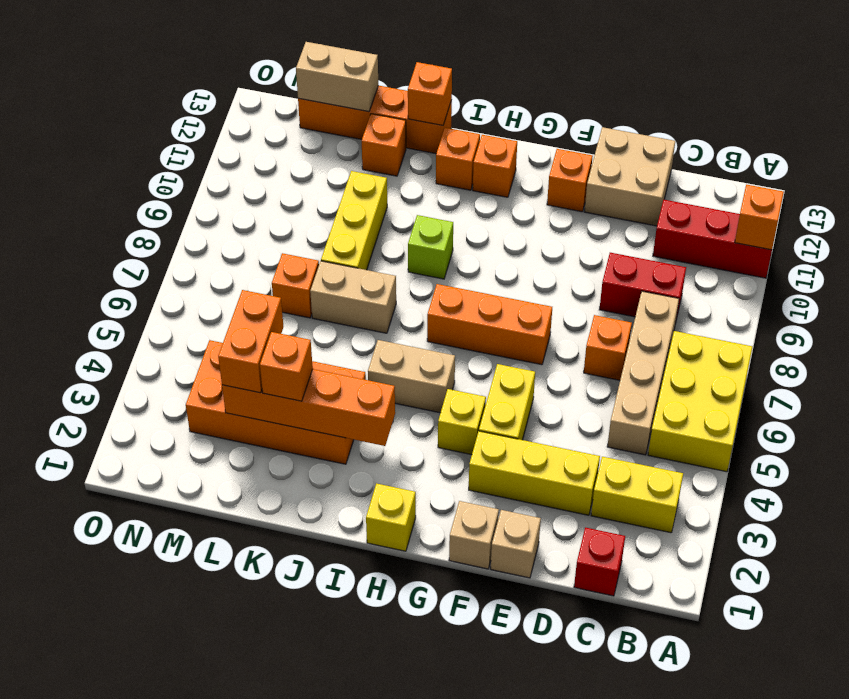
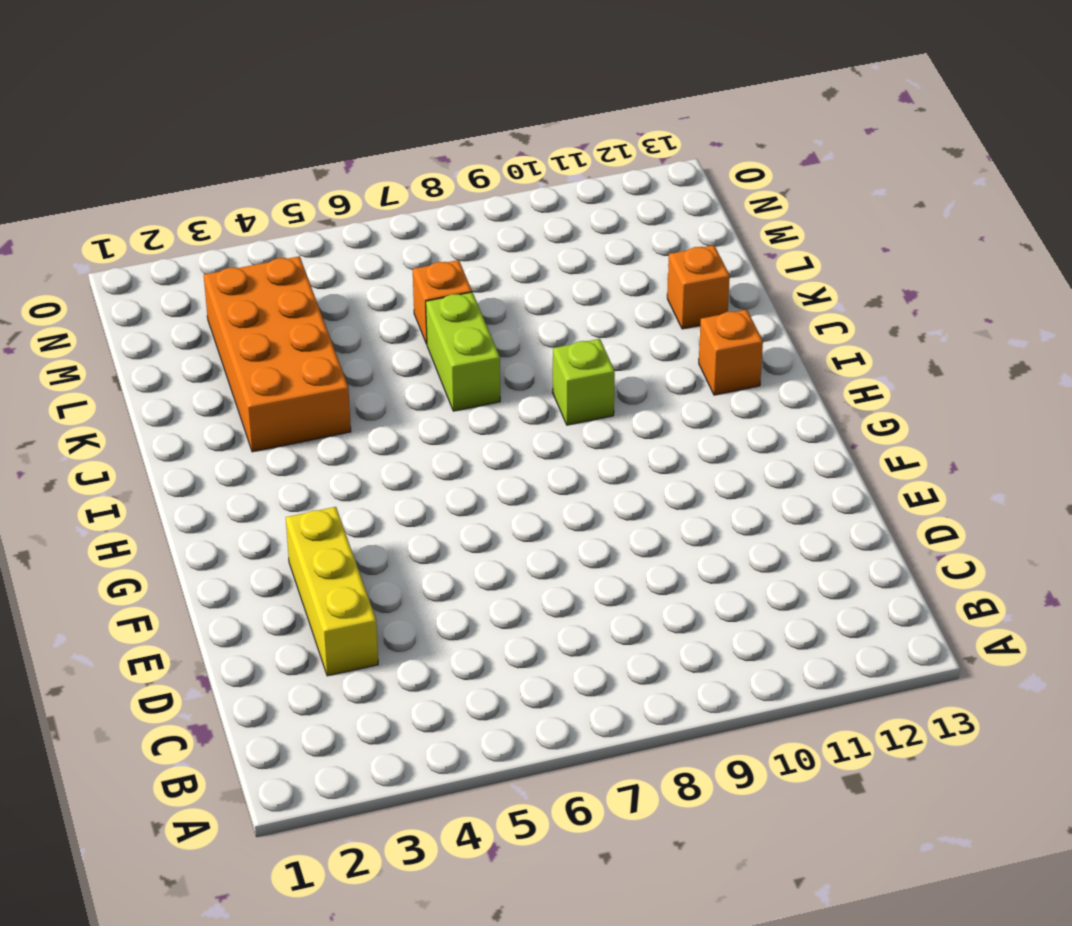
lime 1x2 brick [426,292,500,411] -> tan 1x2 brick [310,261,396,333]
none -> yellow 2x3 brick [648,331,752,472]
none -> red 1x3 brick [653,200,772,278]
none -> yellow 1x2 brick [591,457,683,533]
none -> red 1x1 brick [574,528,625,596]

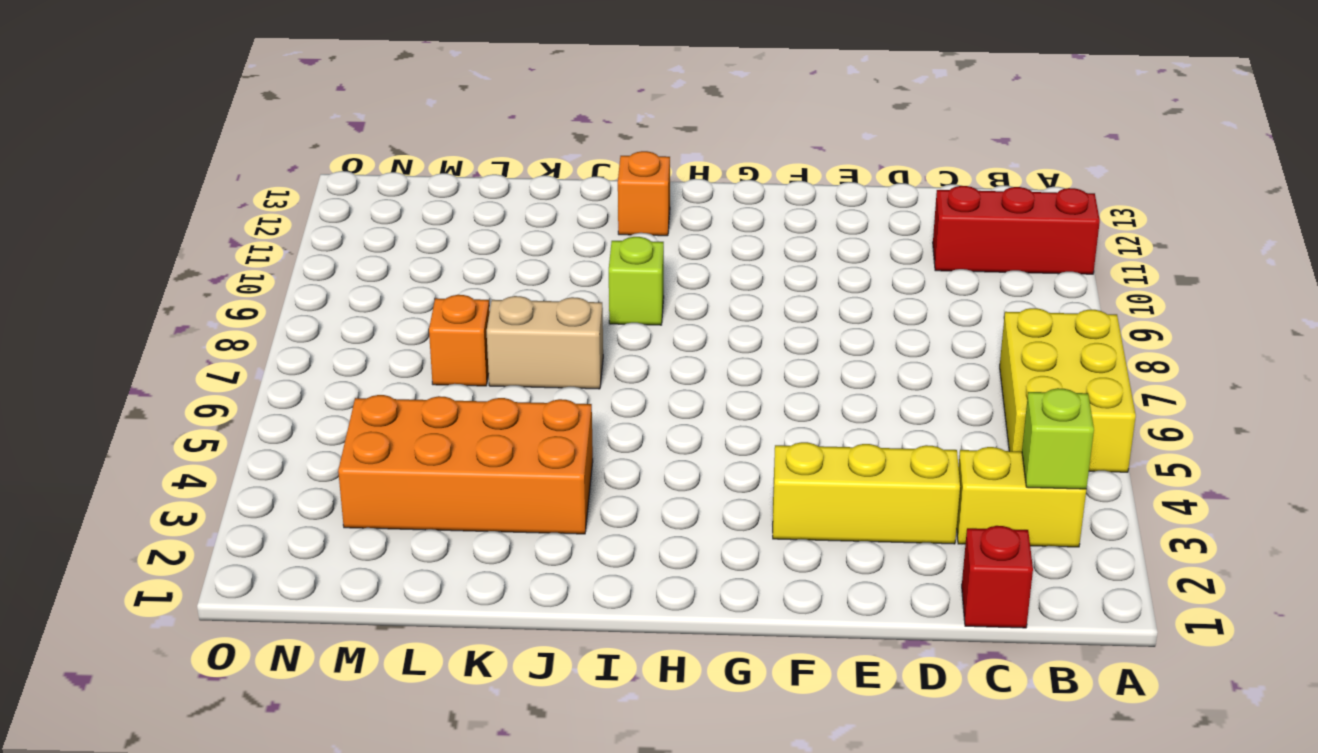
lime 1x1 brick [1022,388,1094,489] -> none
none -> tan 1x4 brick [607,291,679,455]
none -> red 1x2 brick [599,253,686,320]
none -> orange 1x1 brick [584,315,632,380]
none -> tan 2x2 brick [585,127,675,226]

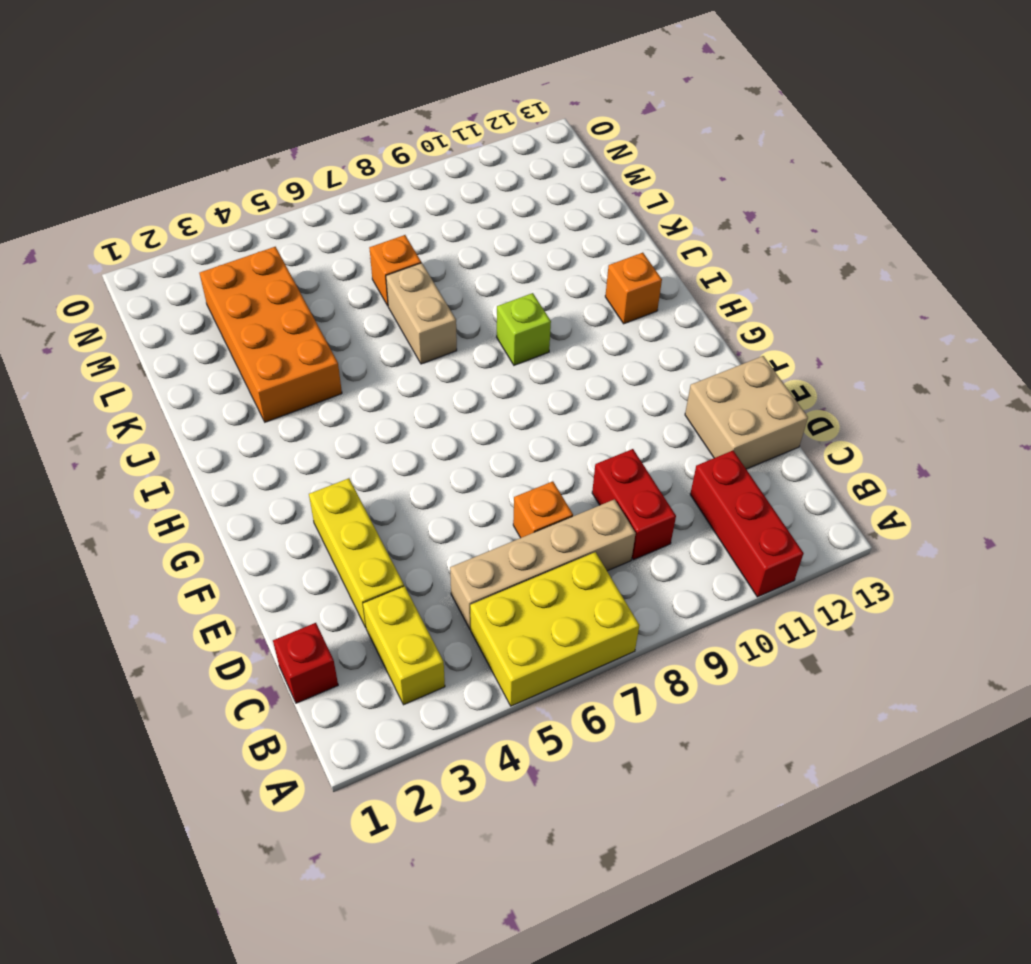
none -> tan 1x1 brick [491,510,541,578]
none -> tan 1x1 brick [449,501,499,569]
none -> yellow 1x2 brick [479,364,535,440]
none -> orange 1x3 brick [427,284,552,365]

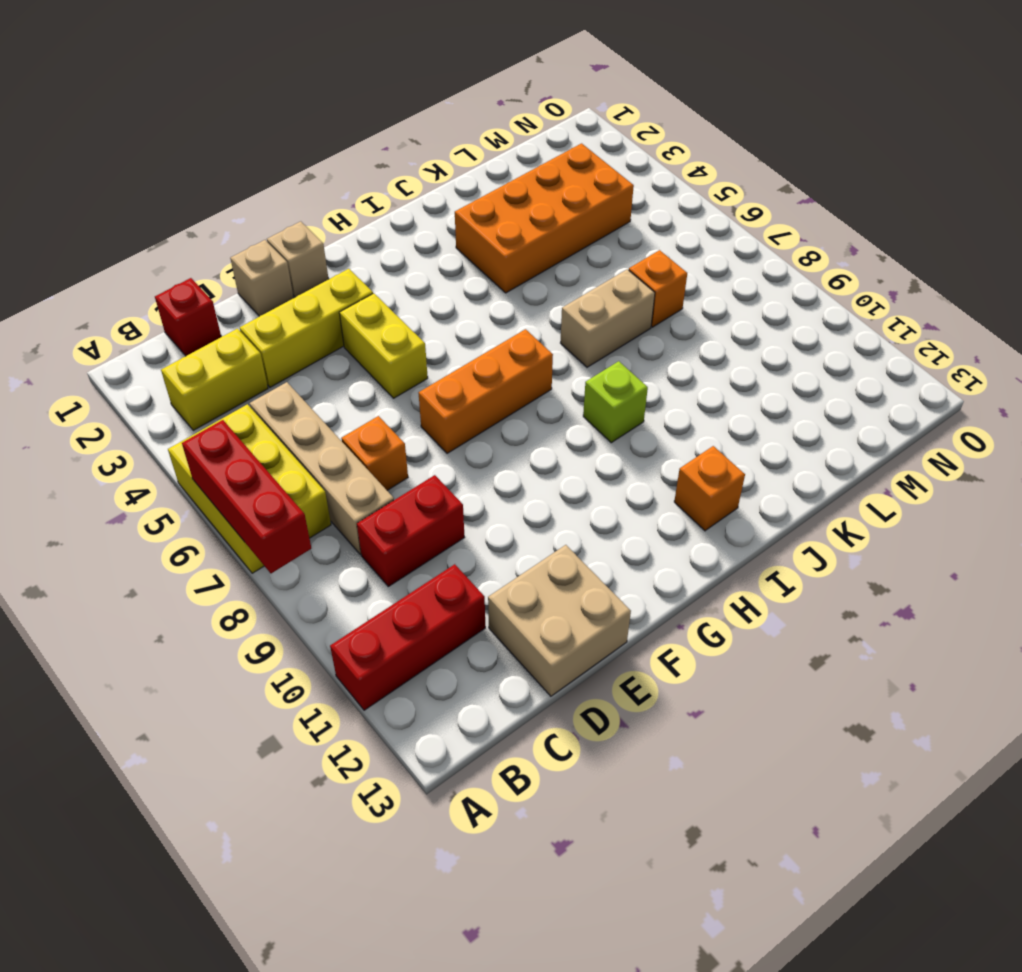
red 1x3 brick [182,420,311,573] -> none
none -> orange 1x1 brick [547,149,593,212]
none -> yellow 1x1 brick [438,389,486,455]
none -> yellow 1x1 brick [366,483,416,551]
none -> tan 1x2 brick [368,340,455,413]

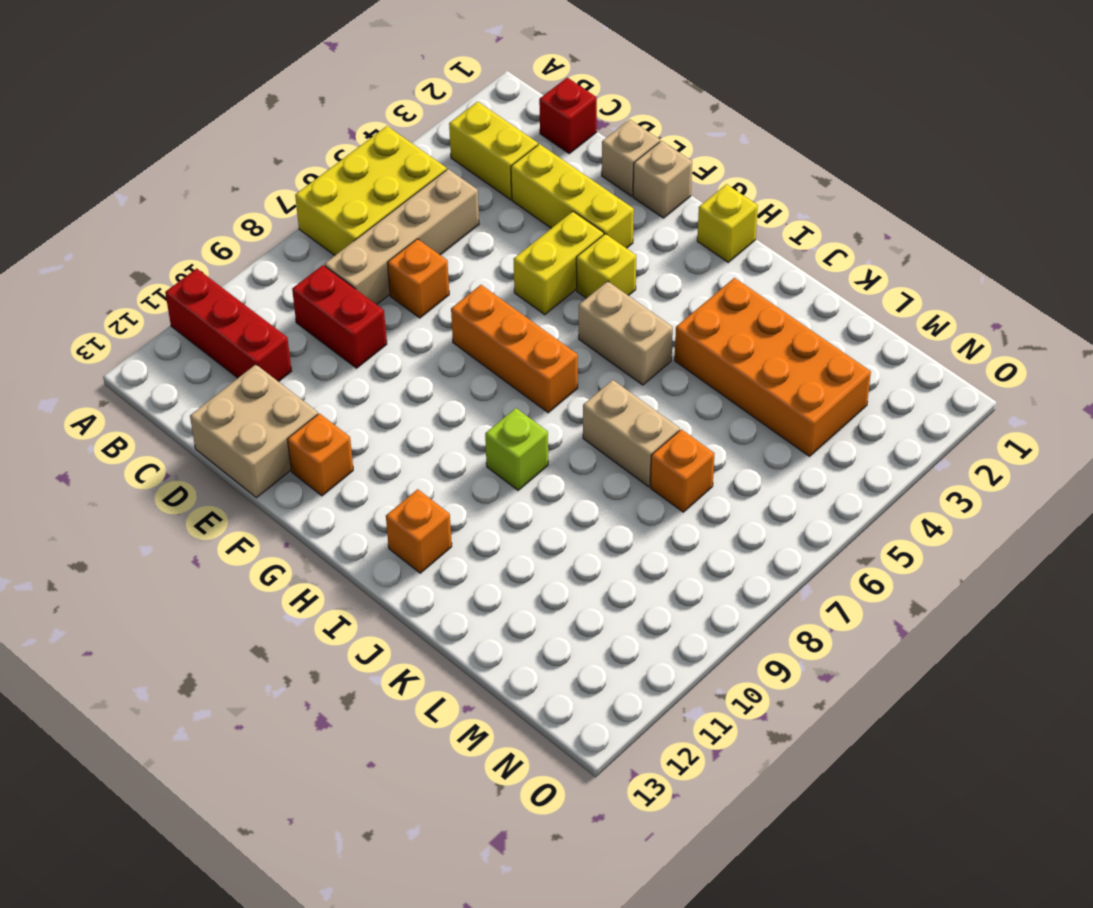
none -> orange 1x1 brick [473,135,517,197]
none -> orange 1x4 brick [298,85,452,154]
none -> yellow 1x3 brick [321,171,387,270]
none -> orange 1x1 brick [362,114,406,176]

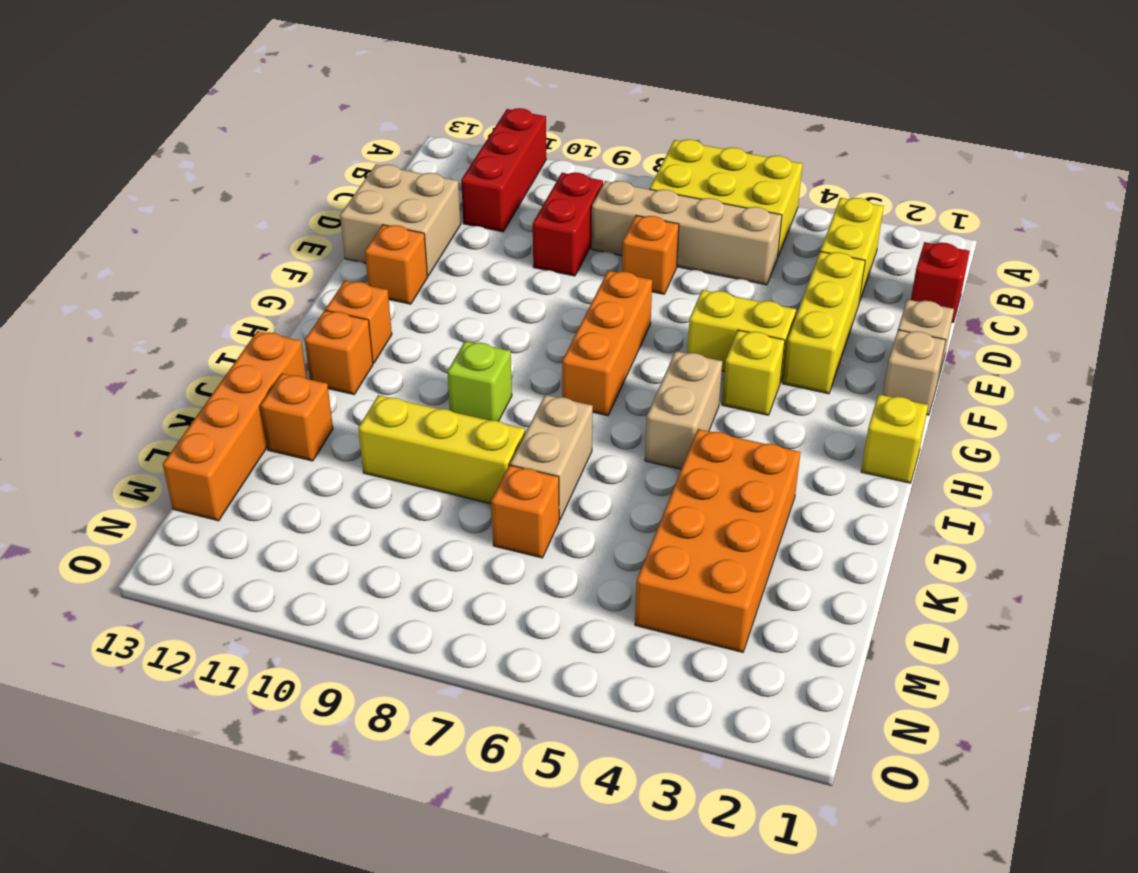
none -> orange 1x1 brick [735,185,784,250]
none -> orange 1x4 brick [222,369,395,446]
none -> orange 1x1 brick [408,62,452,125]
none -> tan 1x2 brick [296,42,378,112]

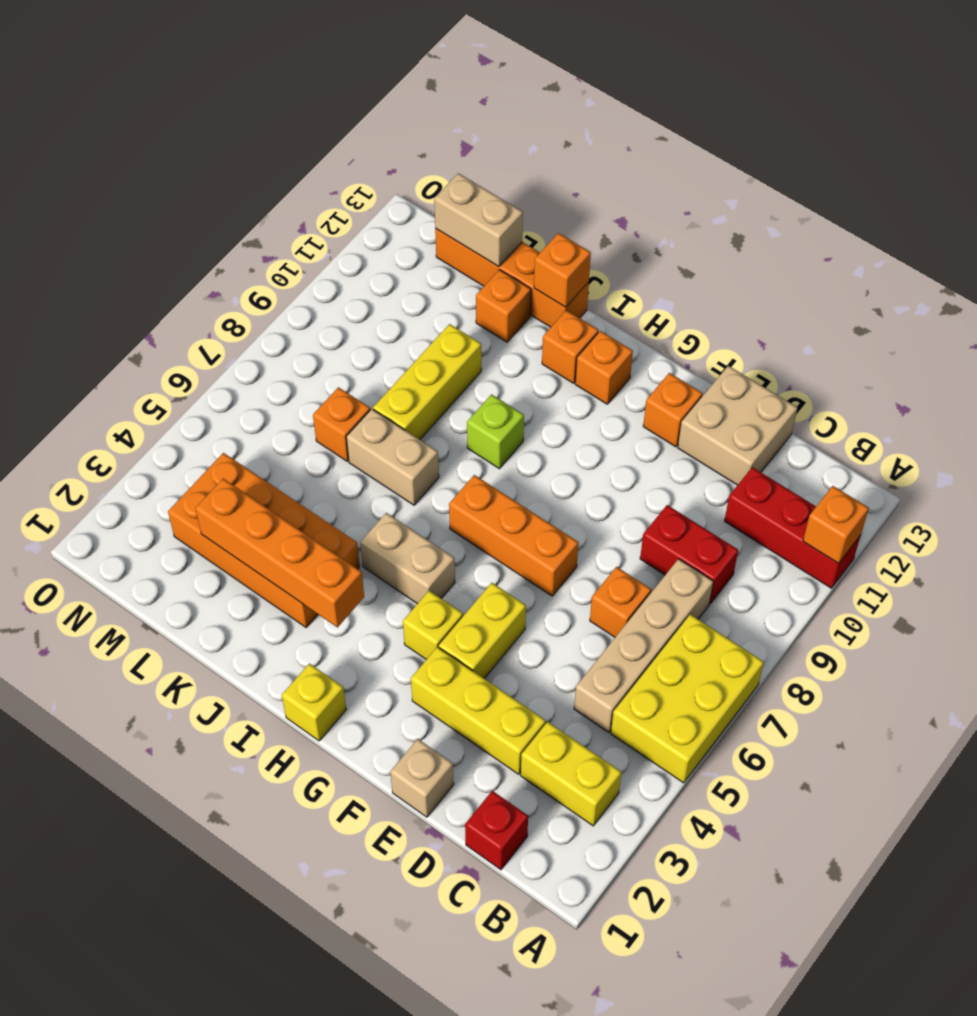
none -> tan 1x1 brick [449,501,499,569]
none -> orange 1x1 brick [260,332,313,401]
none -> orange 1x2 brick [218,290,283,393]

